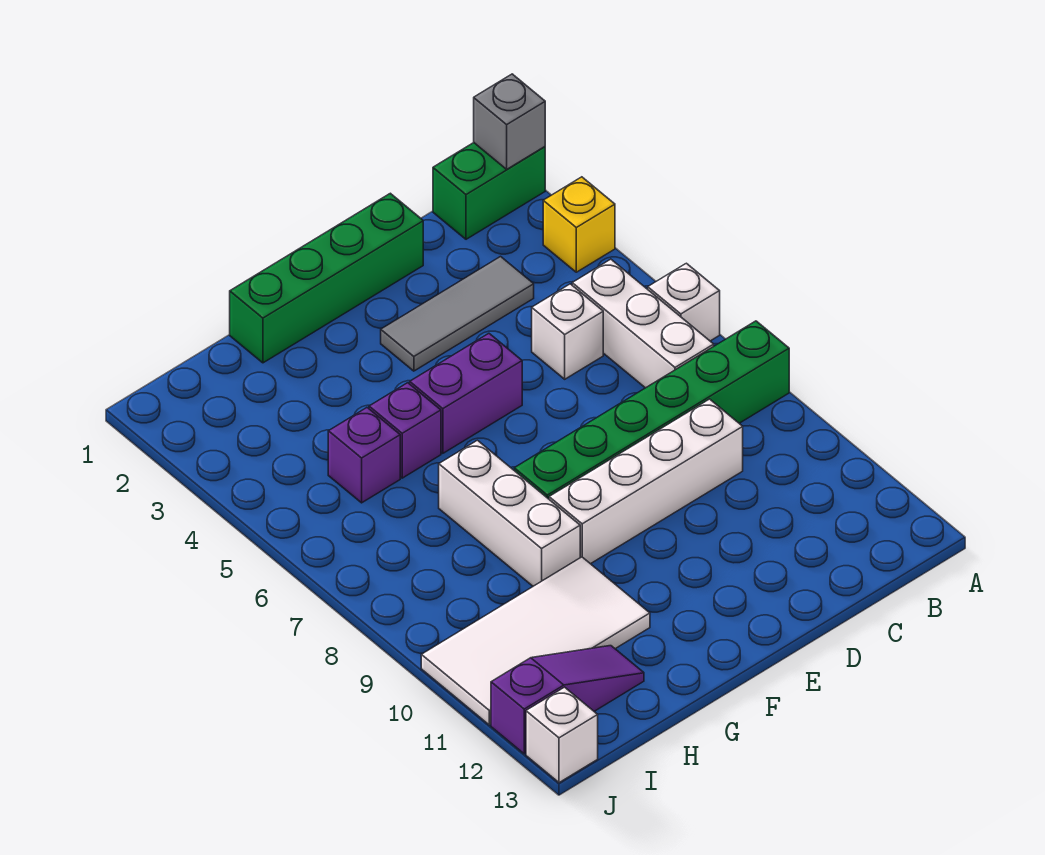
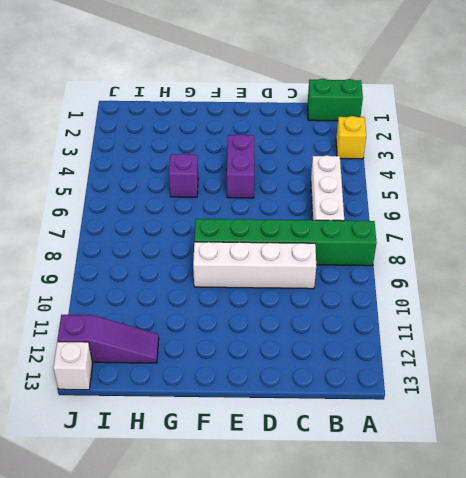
purple 1x2 brick [227,134,254,198] -> purple 1x2 brick turned to [410,333,522,453]
none -> white 1x1 brick [648,263,720,341]
none -> grey 1x3 tile [381,257,534,371]
none -> white 1x1 brick [532,284,603,379]

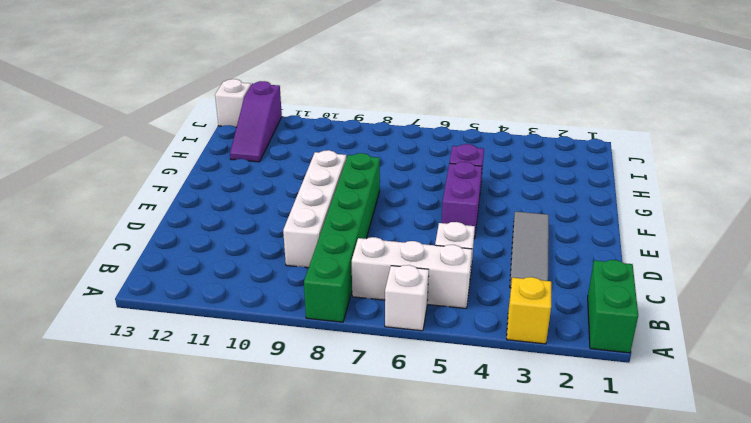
none -> green 1x4 brick [230,193,423,363]
none -> white 1x3 brick [439,440,580,586]
none -> white 2x4 tile [421,557,650,725]

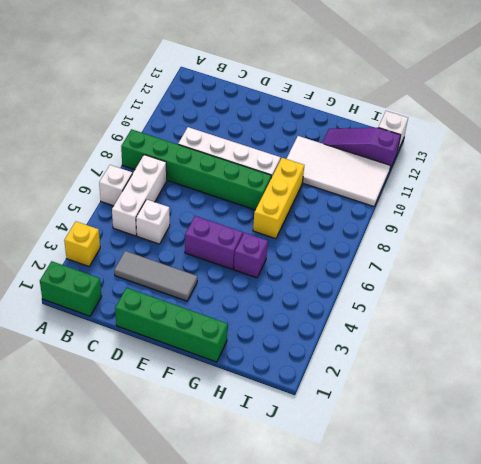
yellow 1x3 brick [253,158,304,239] -> white 1x3 brick [439,440,580,586]
none -> purple 1x1 brick [328,408,400,503]
none -> grey 1x1 brick [474,74,545,169]

